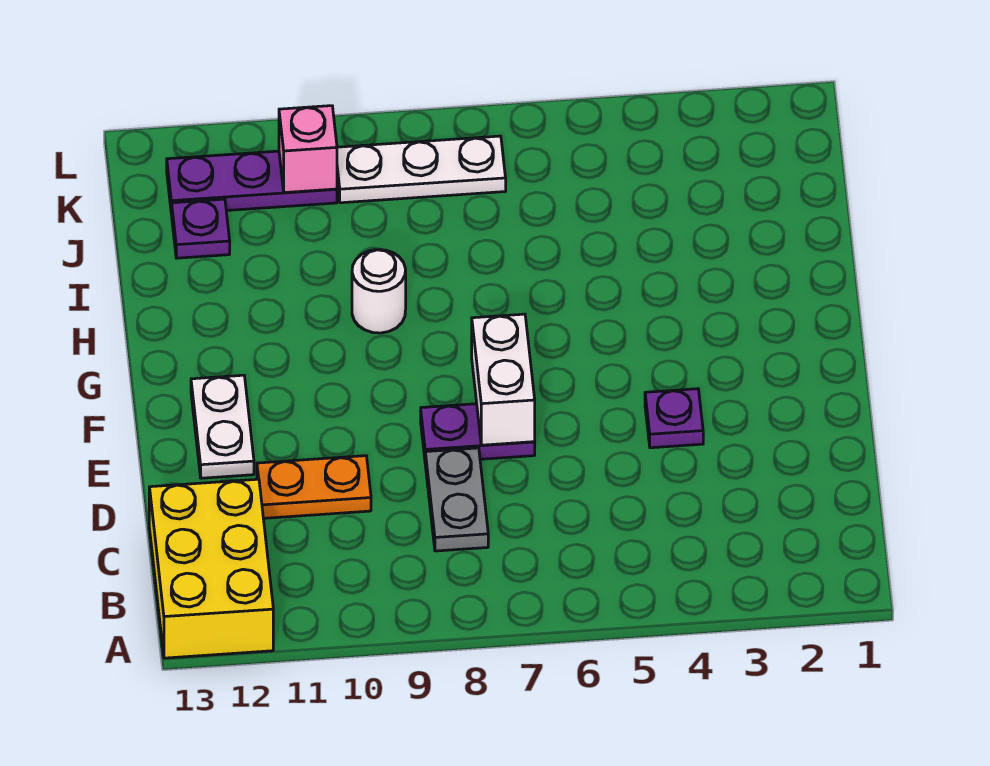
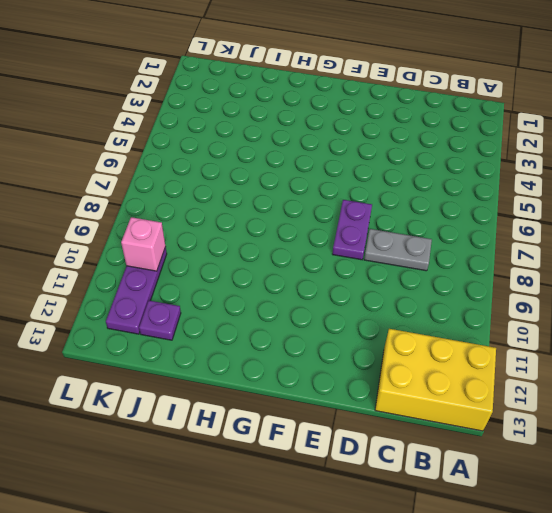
none -> orange 1x2 plate [257,456,371,518]
none -> purple 1x1 plate [645,389,703,448]
none -> white 1x2 plate [191,375,254,478]

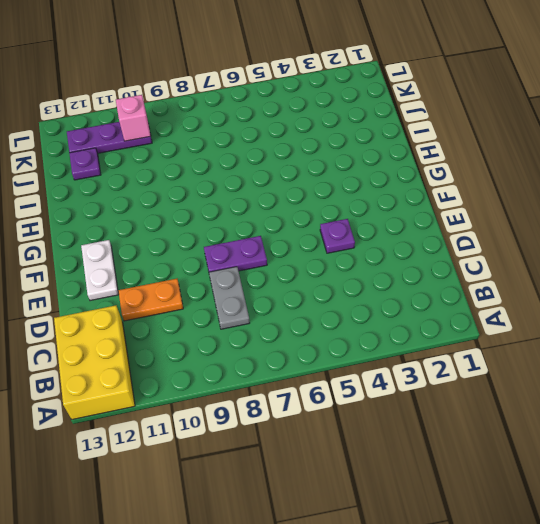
none -> white 1x1 round brick [352,250,406,333]
none -> white 1x3 plate [337,136,506,203]
none -> white 1x2 brick [472,314,535,445]

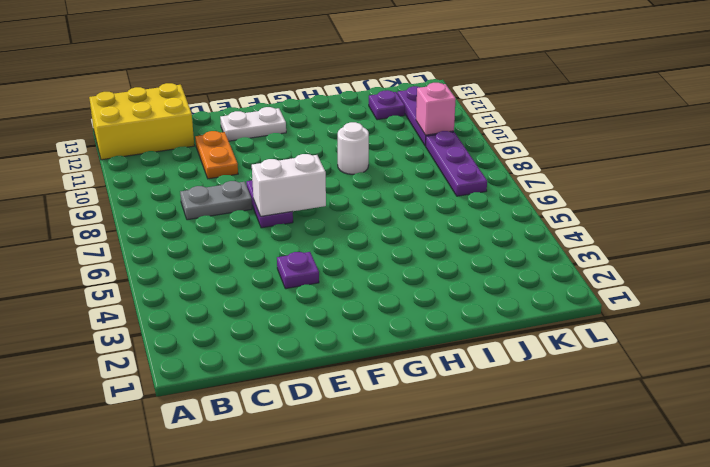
purple 1x3 plate [426,131,487,196] -> white 1x3 plate [337,136,506,203]

